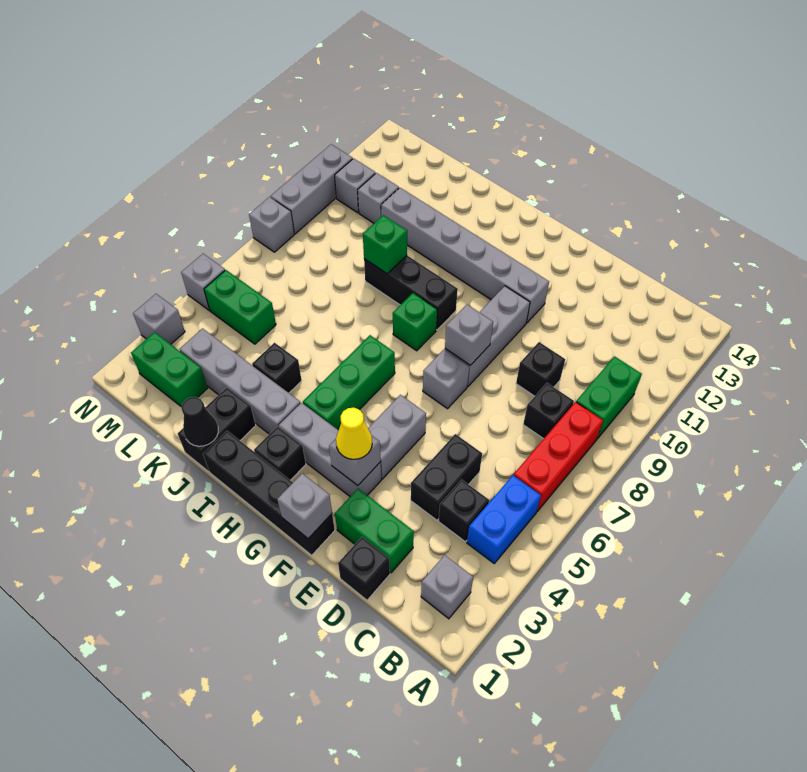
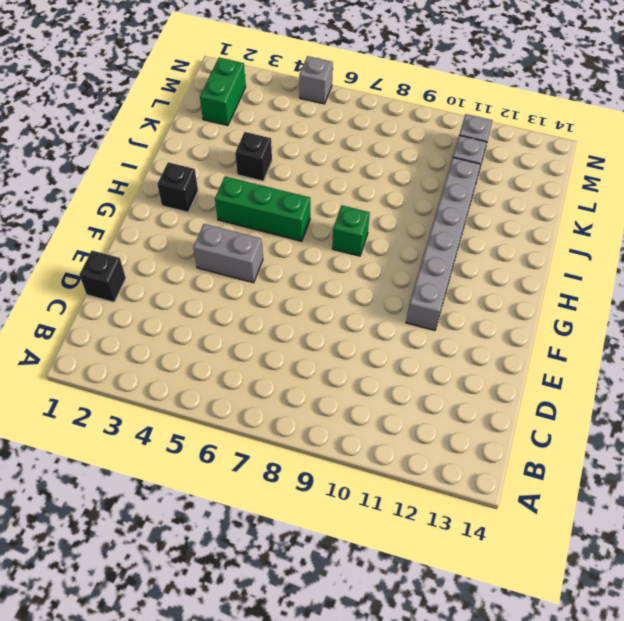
none -> grey 1x1 brick [421,555,473,619]
none -> blue 1x2 brick [467,475,541,563]
none -> red 1x3 brick [514,402,603,511]
none -> green 1x2 brick [576,356,642,439]

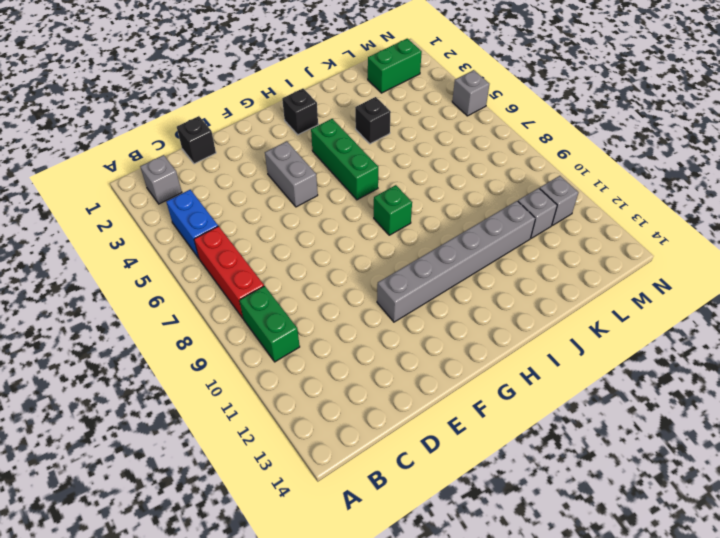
none -> black 1x1 brick [438,480,489,542]
none -> black 1x1 brick [523,383,574,439]
none -> green 1x2 brick [335,489,414,573]
none -> black 1x2 brick [411,434,482,520]

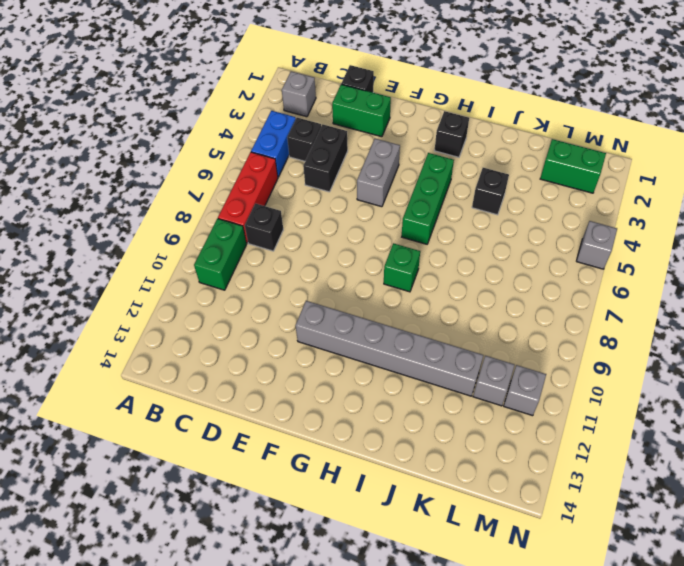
none -> black 1x1 brick [516,342,565,396]
none -> black 1x4 brick [203,431,335,555]
none -> grey 1x3 brick [279,403,381,496]
none -> grey 1x1 brick [423,350,469,409]

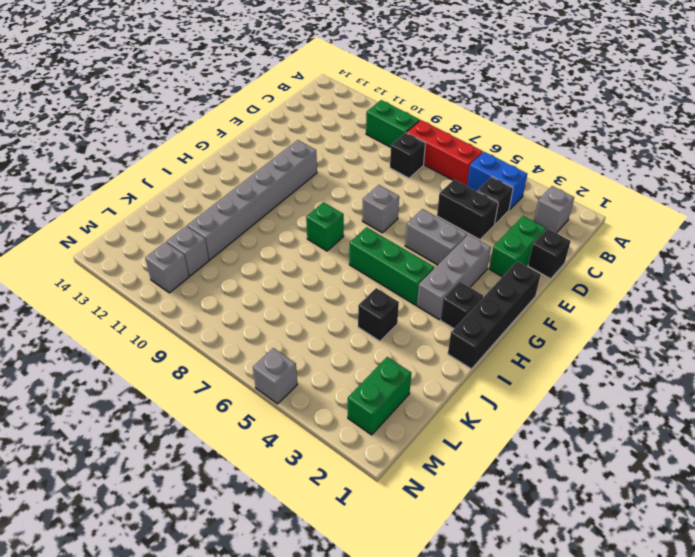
none -> black 1x1 brick [516,342,565,396]
none -> grey 1x3 brick [445,286,530,386]
none -> black 1x3 brick [364,256,458,330]
none -> grey 1x4 brick [179,329,301,434]

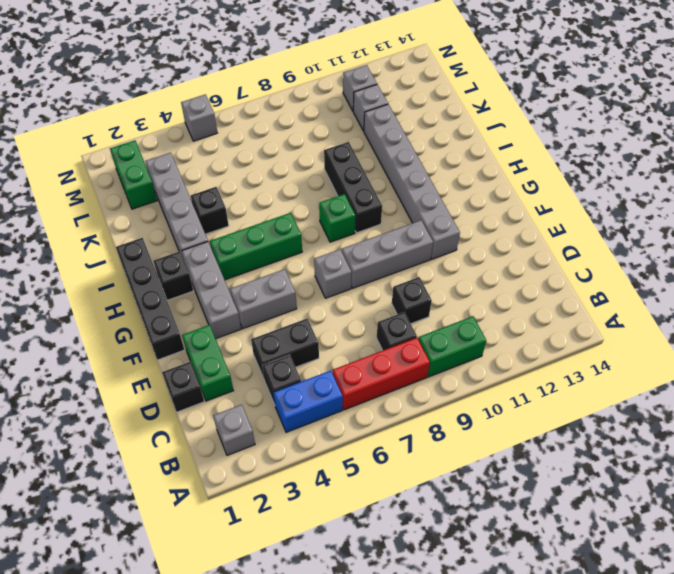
none -> black 1x2 brick [178,387,256,471]
none -> green 1x2 brick [204,270,276,344]
none -> grey 1x1 brick [133,294,185,344]
none -> grey 1x1 brick [249,197,294,252]

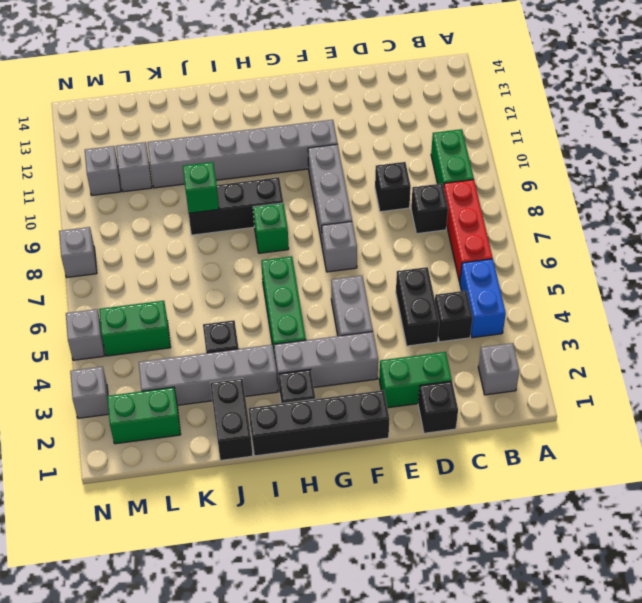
none -> grey 1x3 brick [270,144,353,234]
none -> grey 1x1 brick [277,473,332,539]
none -> grey 1x1 brick [329,436,381,486]
none -> grey 1x1 brick [445,305,493,365]

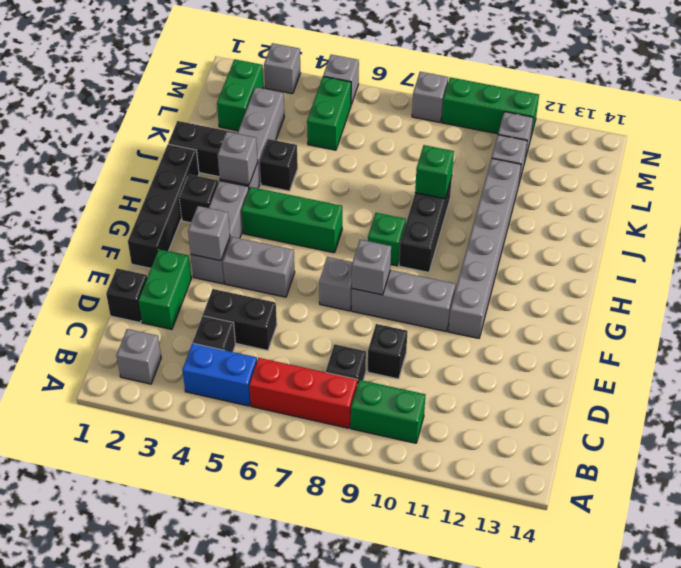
grey 1x1 brick [218,132,258,185] -> grey 1x1 brick moved to [277,473,332,539]
green 1x3 brick [442,77,539,136] -> grey 1x3 brick [270,144,353,234]
none -> black 1x1 cone [182,397,218,446]
none -> yellow 1x1 cone [336,408,372,459]

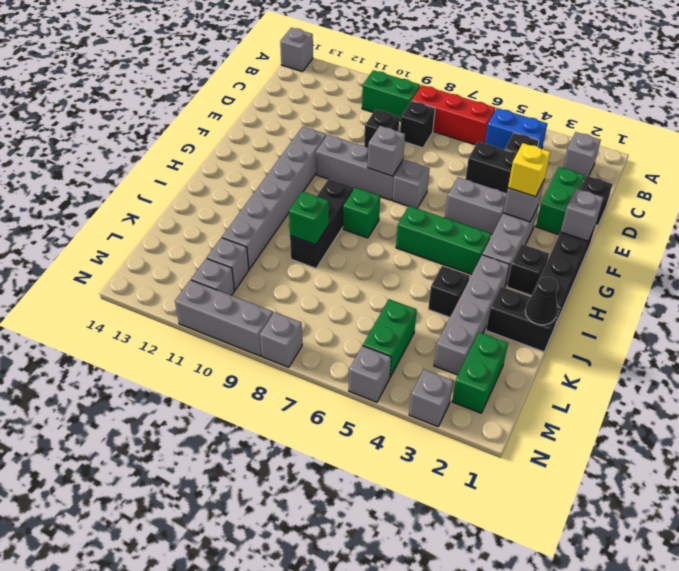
grey 1x1 brick [280,28,313,72] -> none
yellow 1x1 brick [508,143,551,197] -> yellow 1x1 cone [336,408,372,459]

